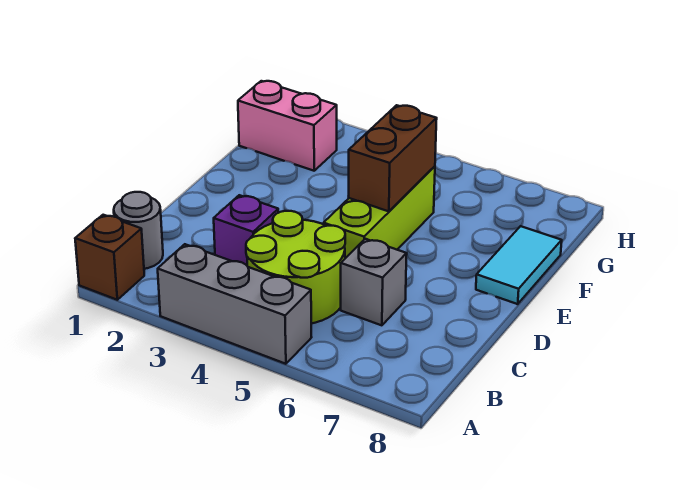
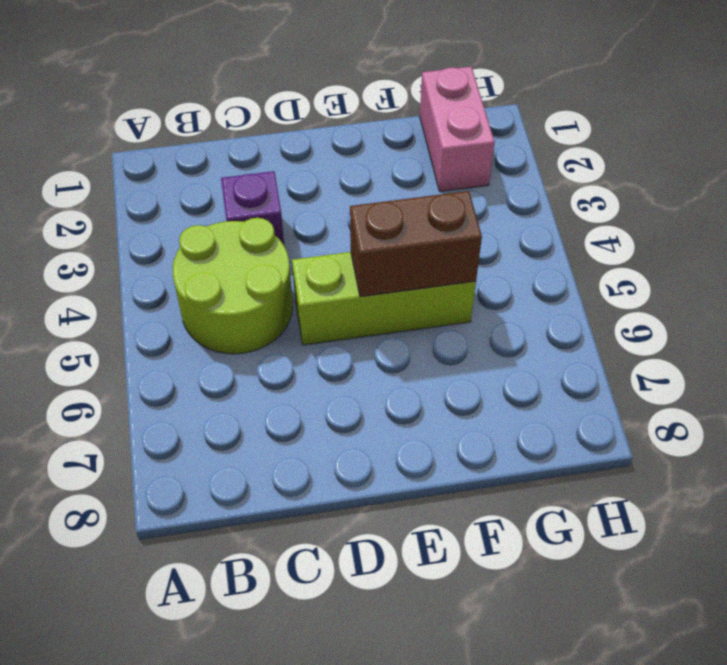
none -> brown 1x1 brick [75,215,144,300]
none -> grey 1x3 brick [158,244,312,364]

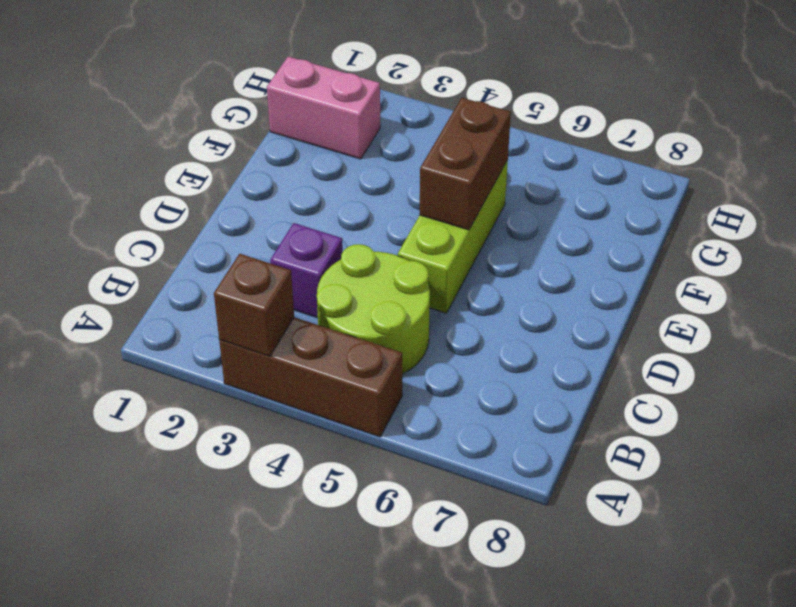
brown 1x3 brick [219,317,402,437] -> grey 1x3 brick [158,244,312,364]
brown 1x1 brick [214,254,294,356] -> brown 1x1 brick moved to [75,215,144,300]
none -> grey 1x1 round brick [114,192,163,269]
none -> grey 1x1 brick [341,239,407,325]

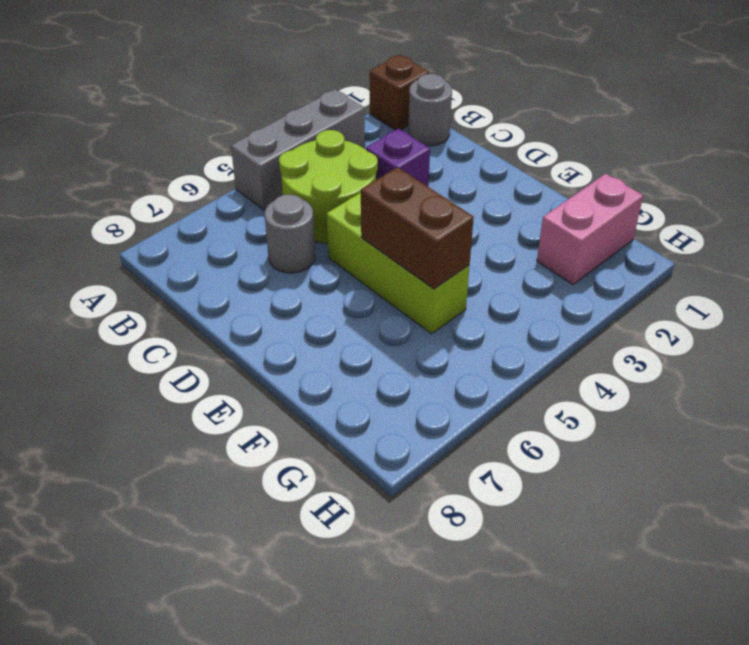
grey 1x1 round brick [265,195,315,273] -> grey 1x1 brick [341,239,407,325]
none -> cyan 1x2 tile [476,226,562,304]

